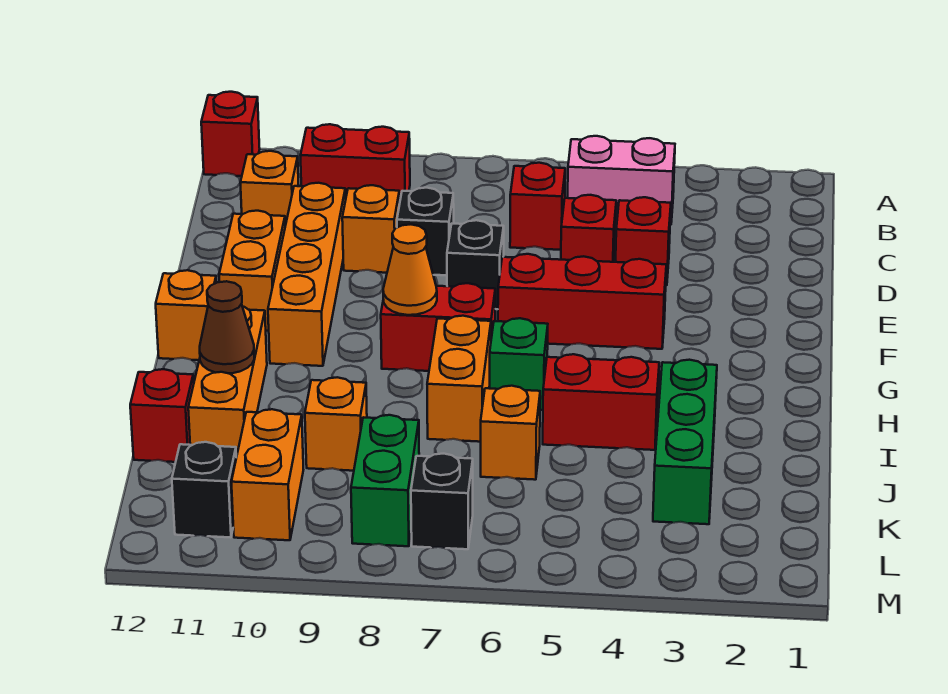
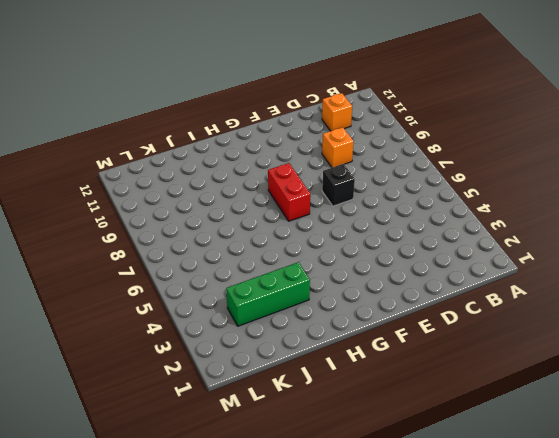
none -> red 1x1 brick [201,92,260,176]
none -> pink 1x2 brick [568,136,675,225]
none -> red 1x2 brick [301,124,410,203]

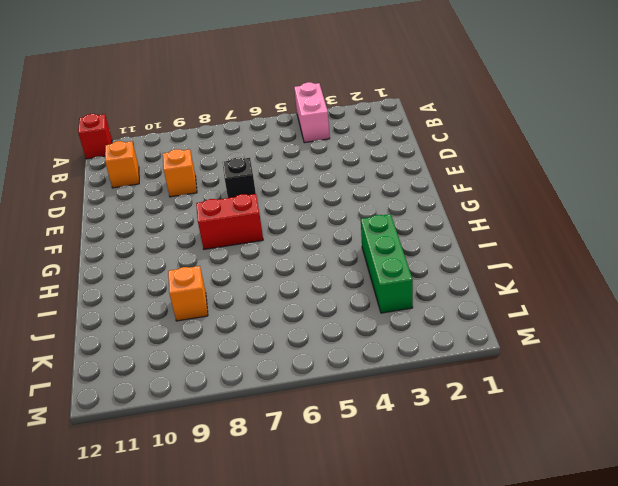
pink 1x2 brick [294,82,330,143] -> pink 1x2 brick turned to [568,136,675,225]
none -> red 1x2 brick [301,124,410,203]
none -> red 1x1 brick [510,163,565,250]
none -> red 1x1 brick [616,197,671,285]

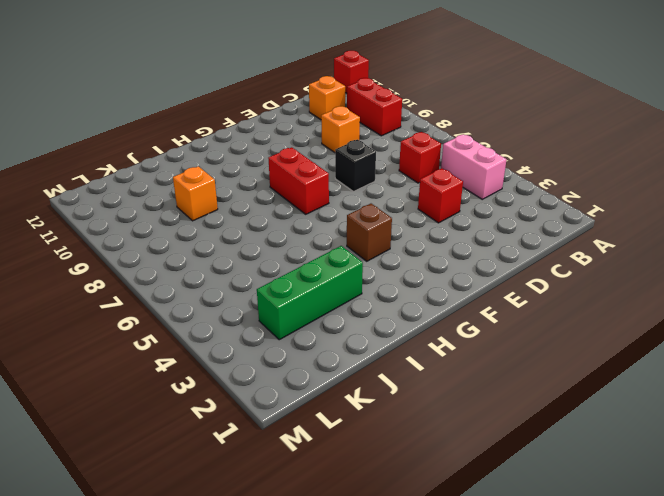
brown 1x1 brick [347,204,392,261] -> none
none -> red 1x1 brick [561,195,616,262]
none -> black 1x1 brick [397,188,454,275]
none -> orange 1x4 brick [268,183,346,366]

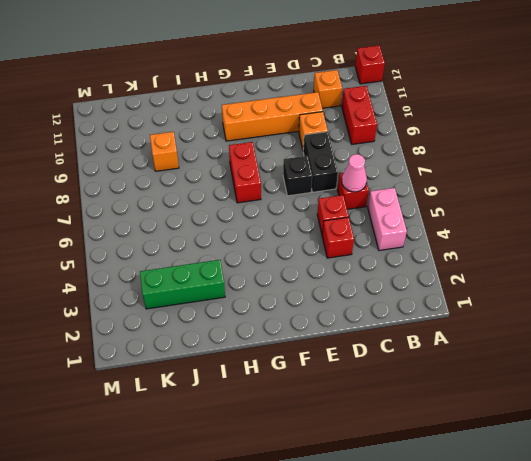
pink 1x1 cone [342,154,367,192] -> none
black 1x2 brick [303,132,338,192] -> black 1x1 brick [397,188,454,275]
none -> orange 1x2 brick [219,211,285,331]
none -> red 1x3 brick [498,254,666,349]
none -> orange 1x1 brick [156,270,216,360]

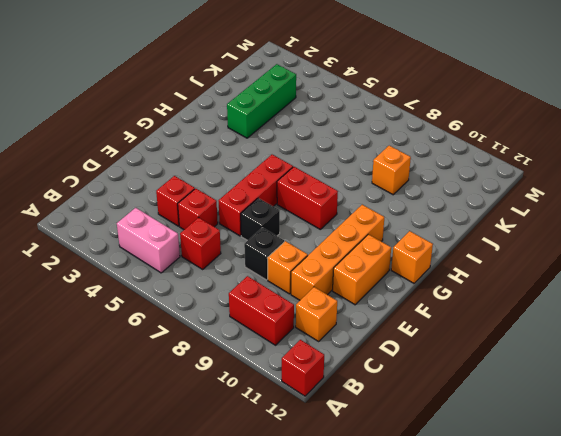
red 1x3 brick [219,155,293,236] -> red 1x3 brick turned to [498,254,666,349]
none -> green 1x1 brick [490,318,548,410]
none -> orange 1x2 brick [427,316,491,442]
none -> orange 1x3 brick [188,306,267,457]

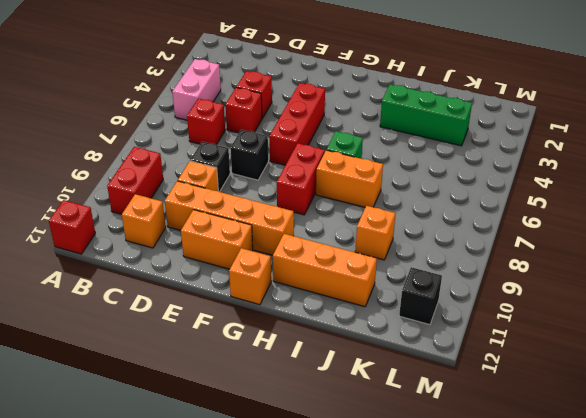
none -> red 1x2 brick [543,354,659,450]
none -> orange 1x1 brick [481,386,540,480]
none -> red 1x1 brick [130,369,194,462]

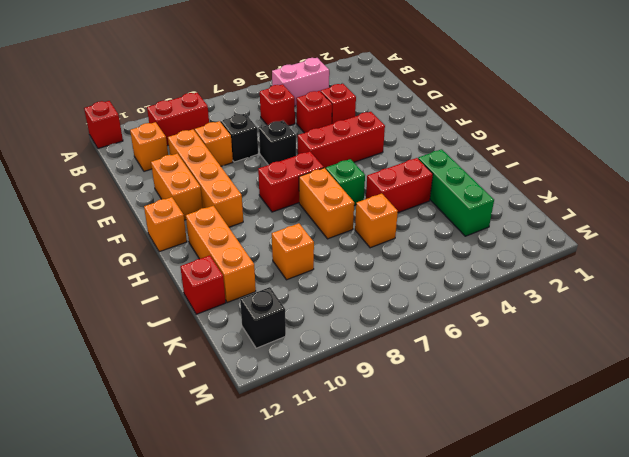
none -> green 1x2 brick [351,415,419,546]
none -> orange 1x2 brick [231,409,303,540]
none -> black 1x1 brick [411,454,473,549]

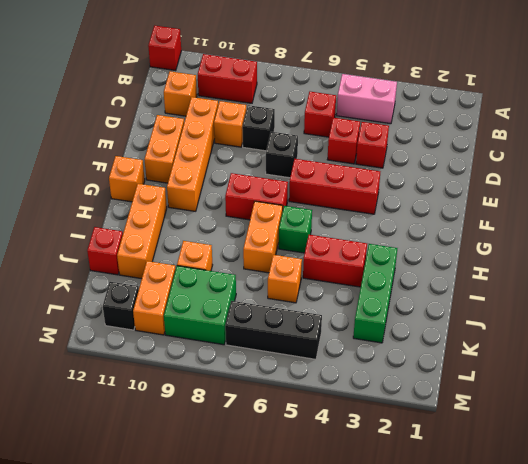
green 2x2 brick [164,266,236,345] -> green 1x2 brick [351,415,419,546]
black 1x3 brick [225,301,322,359] -> black 1x1 brick [411,454,473,549]
none -> orange 1x1 cone [383,225,437,315]
none -> brown 1x1 cone [200,281,254,373]

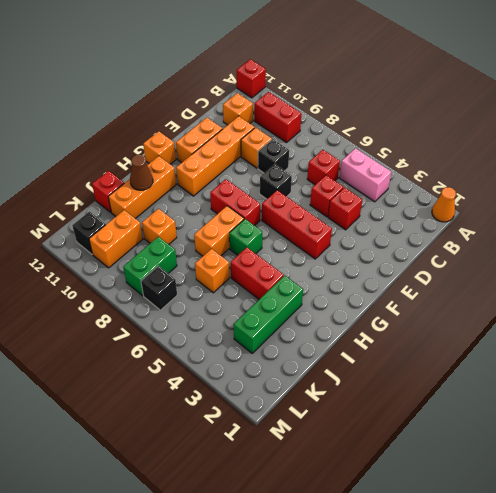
orange 1x1 cone [432,187,456,222] -> orange 1x1 cone moved to [383,225,437,315]

